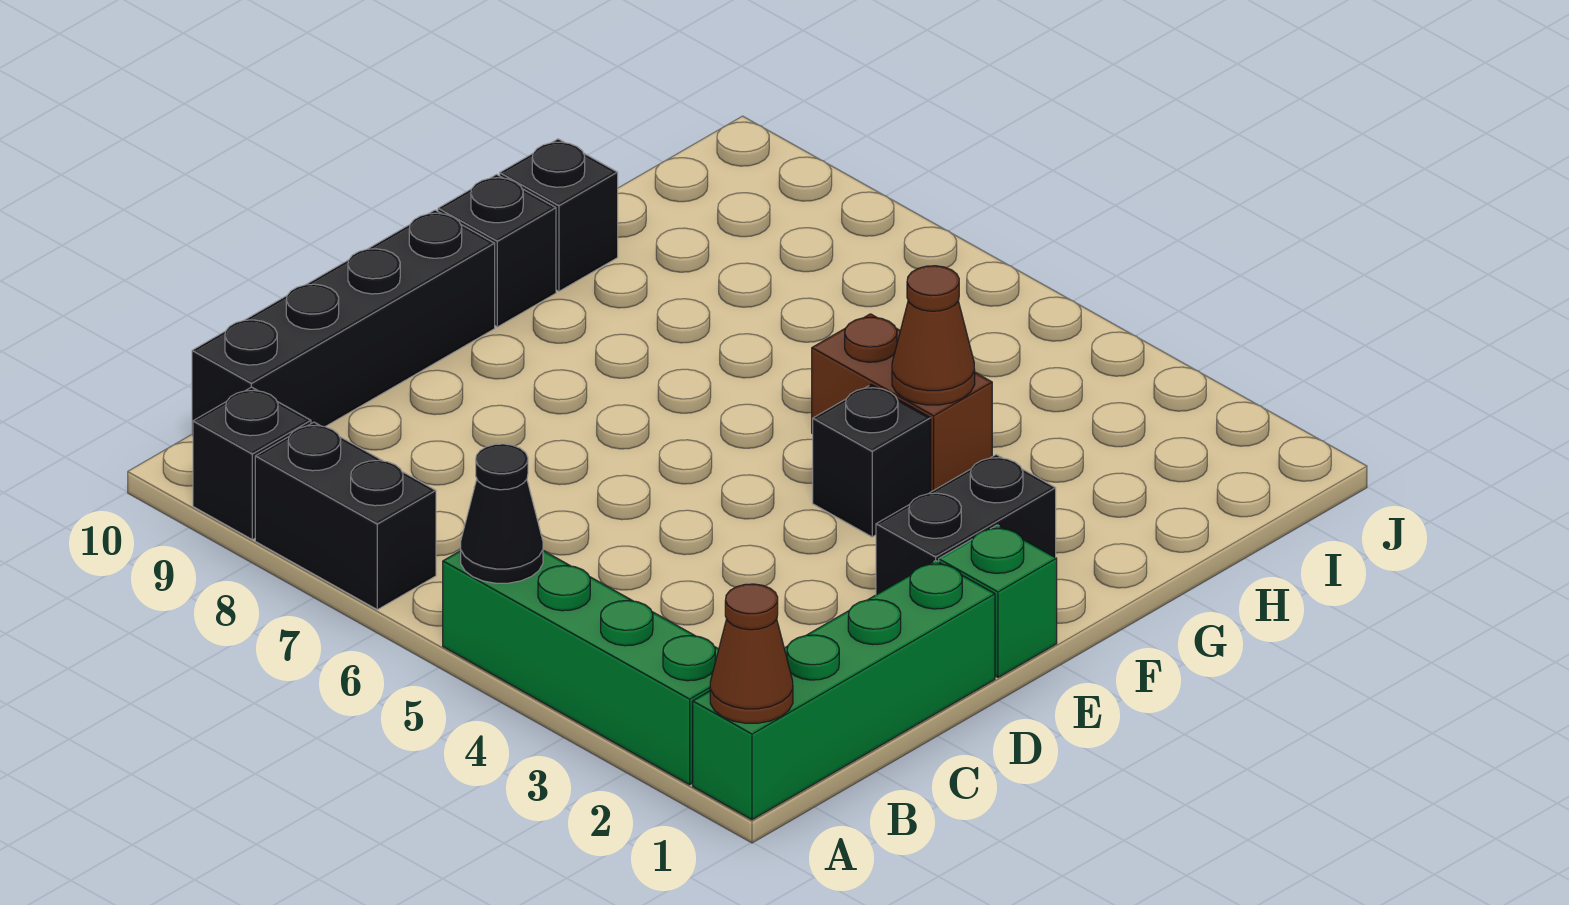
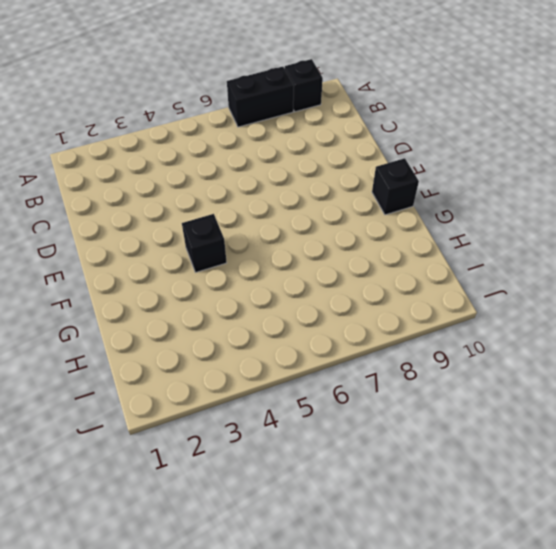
none -> green 1x4 brick [693,561,995,820]
none -> green 1x4 brick [443,551,719,785]
none -> black 1x4 brick [192,210,495,436]

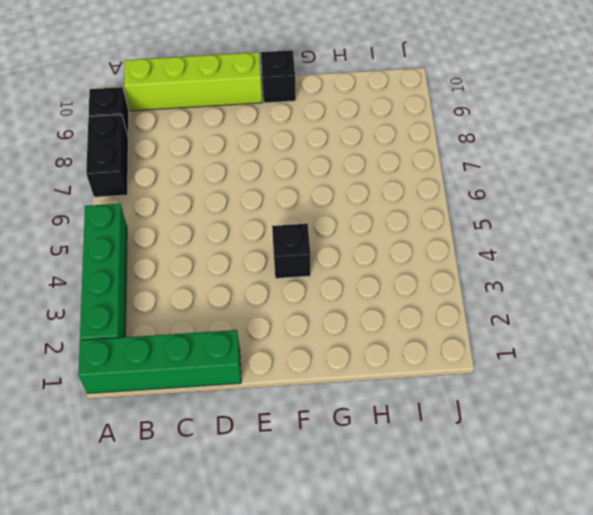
lime 1x4 brick [124,52,262,111] -> black 1x4 brick [192,210,495,436]
none -> green 1x1 brick [939,525,1057,677]
none -> black 1x2 brick [876,455,1056,595]
none -> brown 1x2 brick [812,314,992,492]

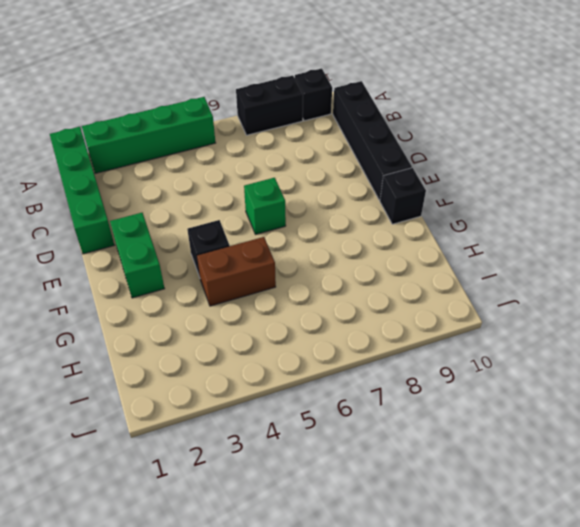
green 1x2 brick [110,213,165,298] -> black 1x2 brick [876,455,1056,595]
green 1x1 brick [244,178,286,234] -> green 1x1 brick moved to [939,525,1057,677]
none -> black 1x1 brick [500,139,618,291]
none -> brown 1x1 cone [710,584,793,723]
none -> black 1x1 cone [461,444,543,583]

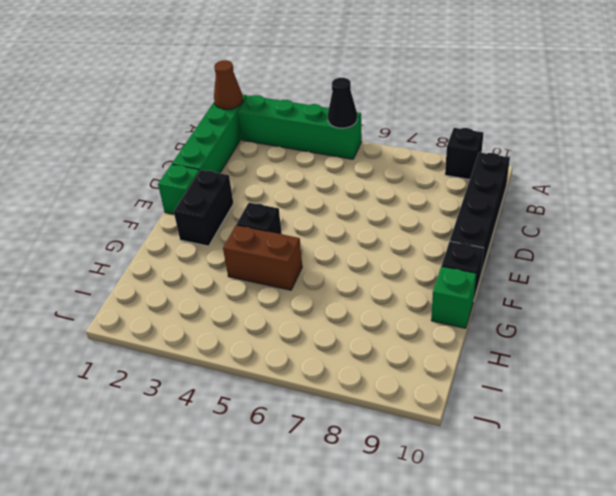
green 1x1 brick [431,266,476,328] -> black 1x1 brick [500,139,618,291]
none -> black 1x2 brick [255,422,436,610]
none -> brown 1x1 cone [892,266,975,405]

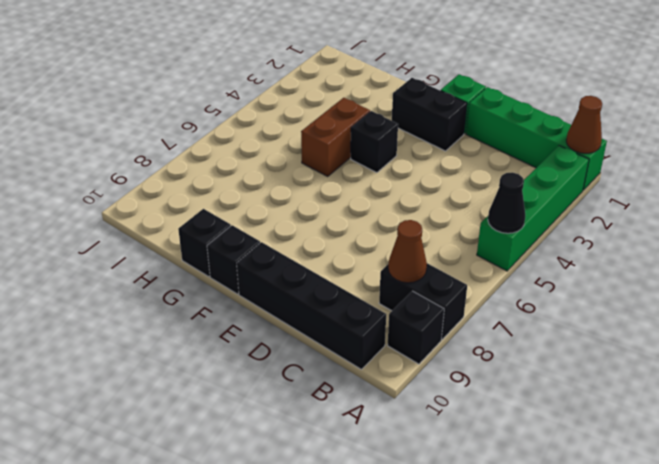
black 1x2 brick [379,263,467,339] -> black 1x2 brick turned to [255,422,436,610]
brown 1x1 cone [388,220,427,283] -> brown 1x1 cone moved to [892,266,975,405]

